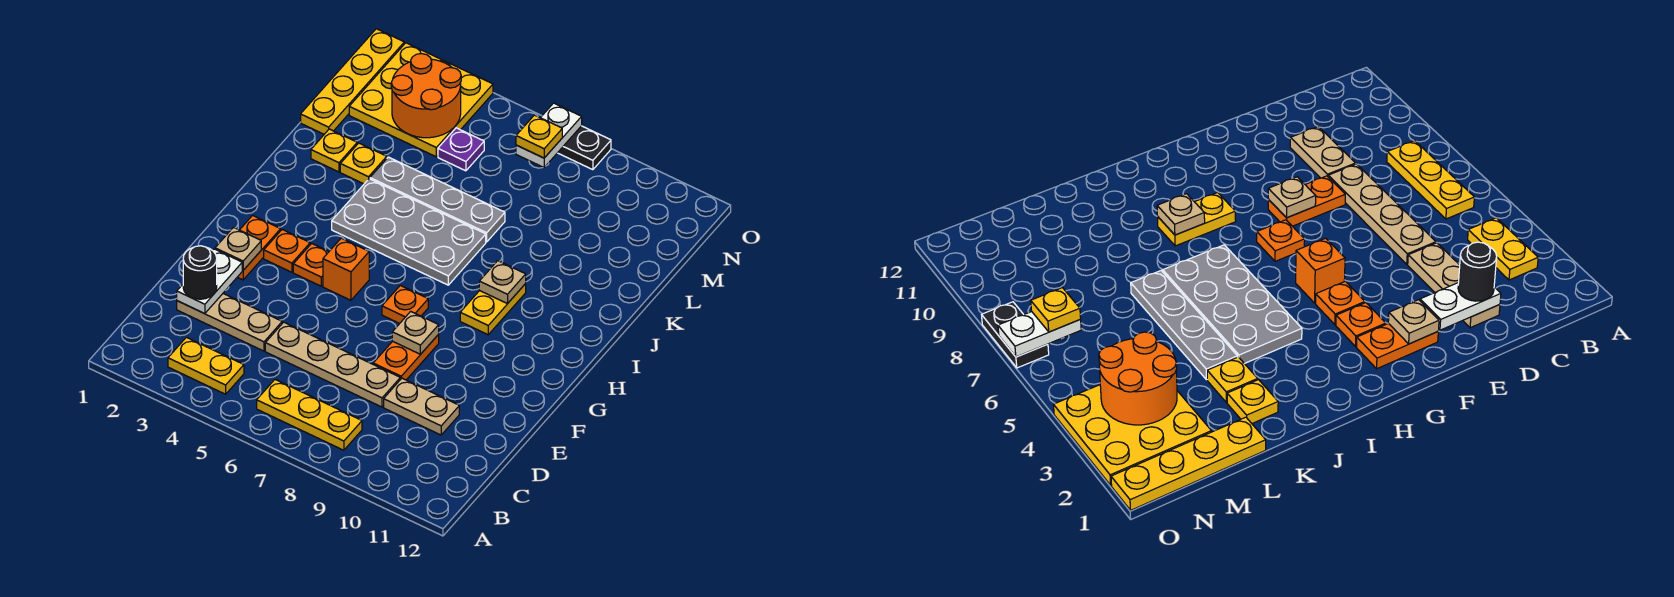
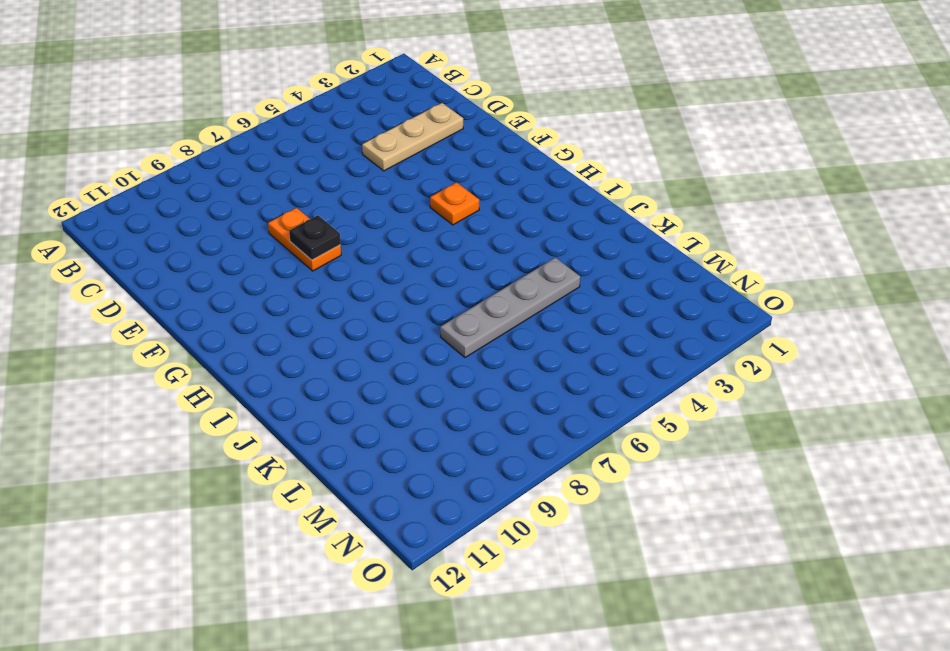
black 1x1 plate [289,215,341,260] -> tan 1x1 plate [392,311,439,354]
none -> yellow 1x2 plate [168,337,244,394]
none -> yellow 1x3 plate [257,380,362,450]
none -> tan 1x4 plate [265,322,400,407]

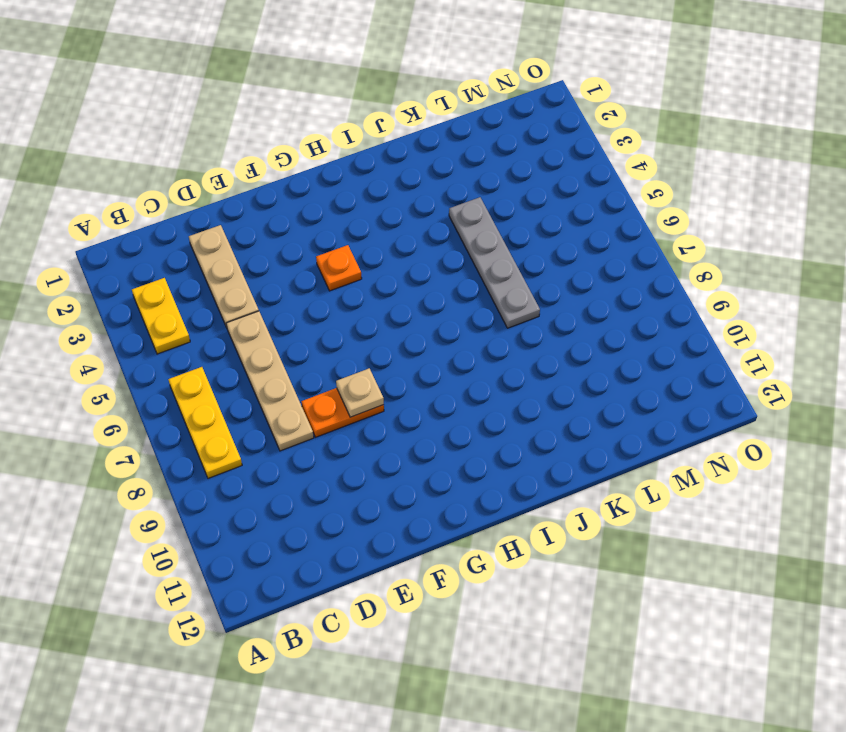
none -> tan 1x2 plate [384,378,459,435]
none -> orange 1x2 plate [238,215,281,280]
none -> orange 1x1 plate [264,230,310,272]

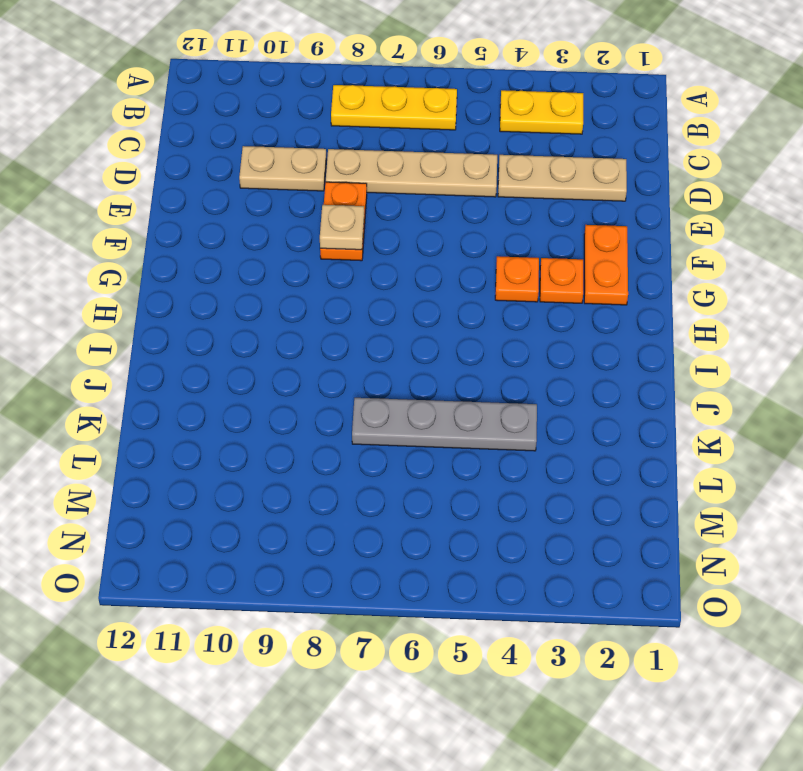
none -> orange 1x1 brick [323,238,369,300]
none -> orange 1x1 plate [382,285,428,324]
none -> yellow 1x2 plate [460,284,526,335]

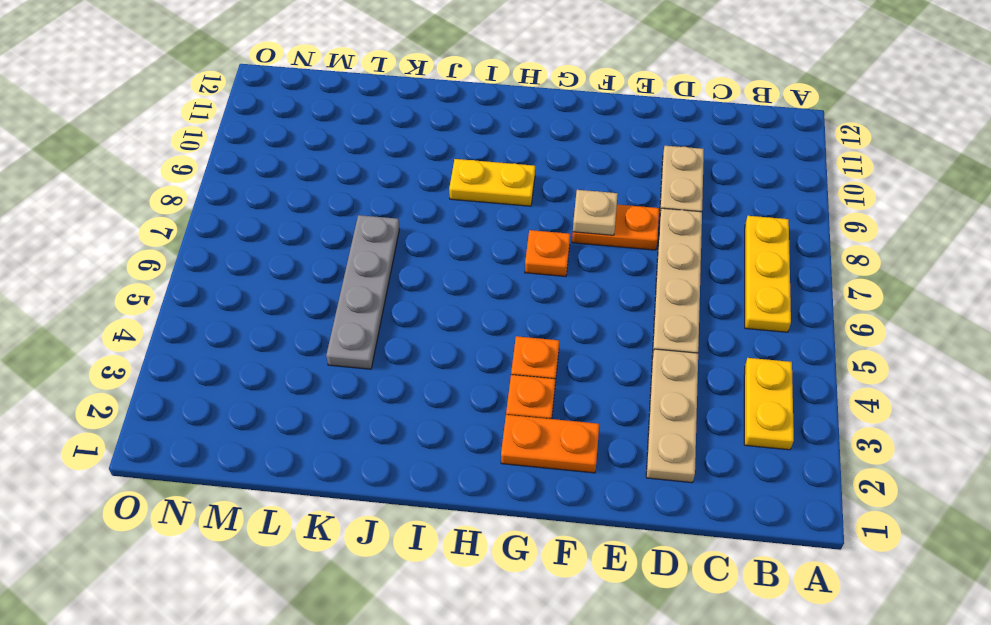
none -> orange 1x1 brick [323,238,369,300]
none -> grey 2x4 plate [332,179,486,285]
none -> yellow 1x1 plate [311,129,357,172]

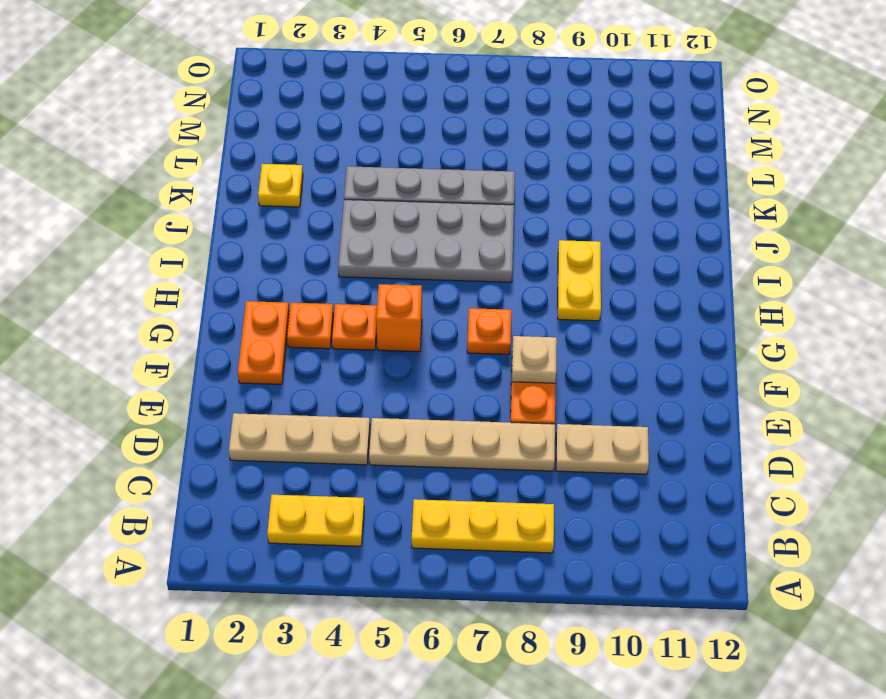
none -> yellow 1x1 plate [340,143,387,184]
none -> yellow 1x4 plate [301,29,404,134]
none -> yellow 3x3 plate [349,43,493,157]

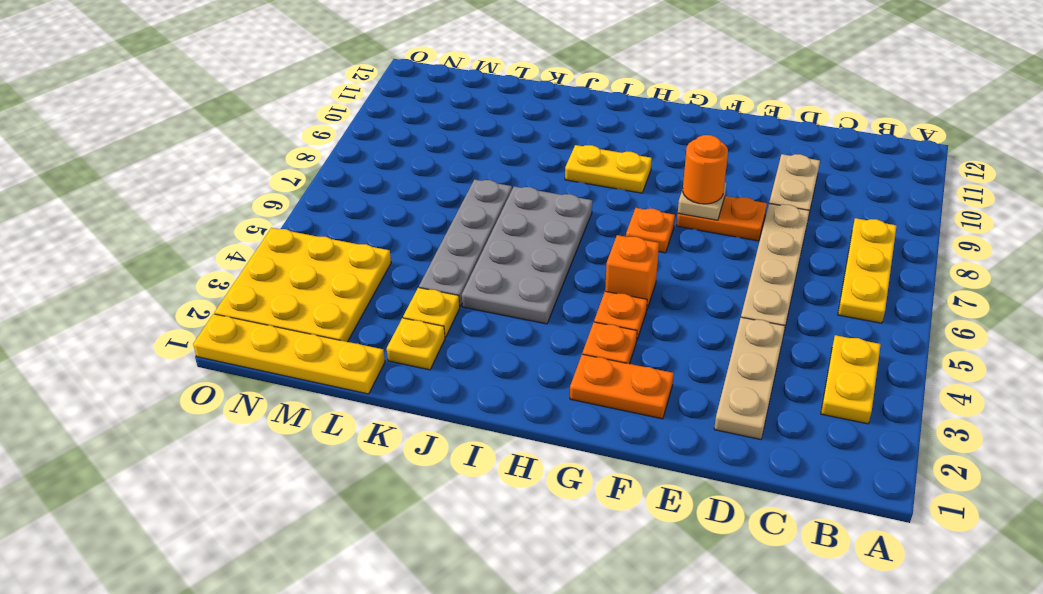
orange 1x1 round brick [683,135,728,204] -> none
none -> purple 1x1 plate [438,128,484,171]
none -> black 1x2 plate [558,126,611,170]
none -> white 1x2 plate [177,249,242,314]

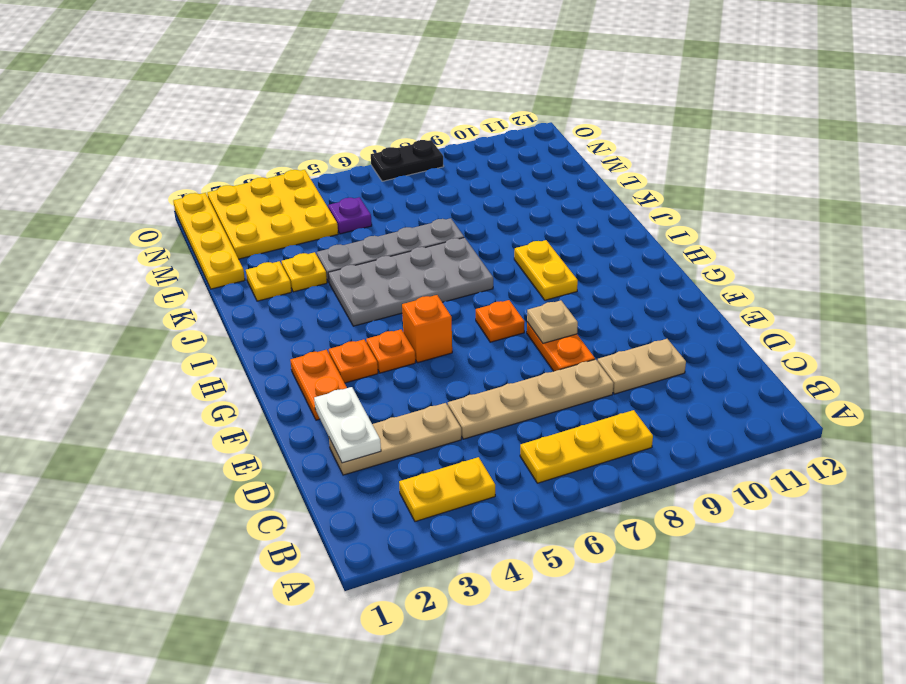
none -> tan 1x1 plate [215,227,261,270]
none -> tan 1x1 plate [479,261,526,304]
none -> orange 2x2 round brick [391,54,461,138]

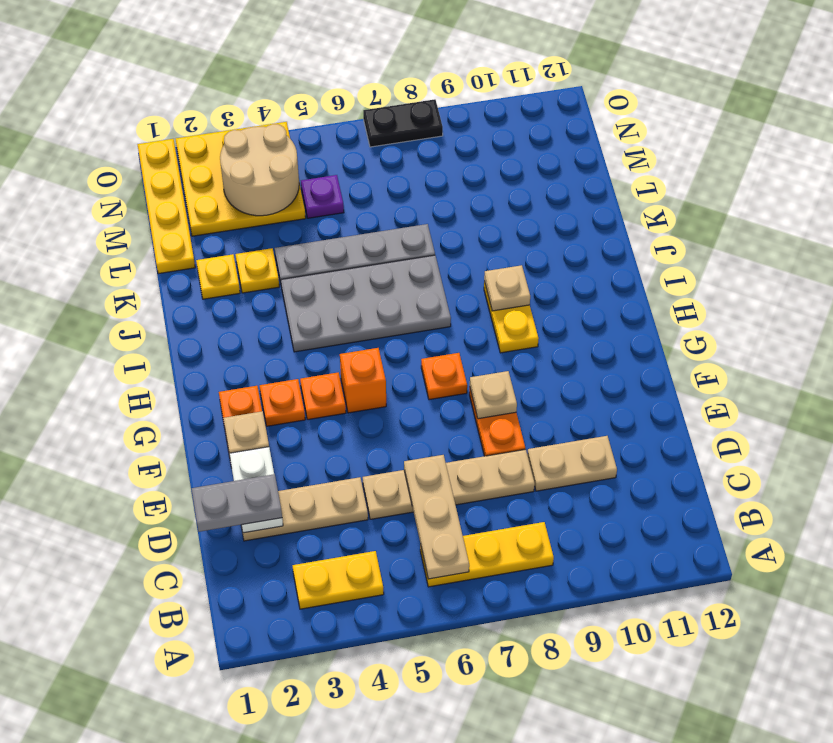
tan 1x3 plate [404,455,469,579] -> none
grey 1x2 plate [192,474,282,532] -> black 1x1 round brick [183,246,217,299]
tan 2x2 round brick [220,124,299,216] -> orange 2x2 round brick [391,54,461,138]
none -> white 1x2 plate [516,103,582,167]
none -> yellow 1x1 plate [516,115,562,158]

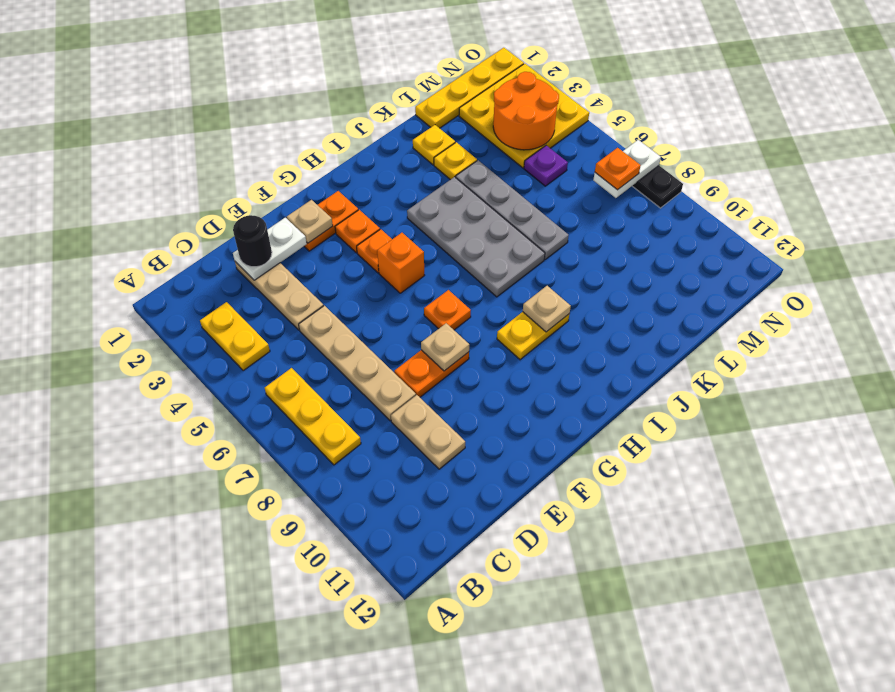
orange 1x1 plate [595,148,641,190] -> yellow 1x1 plate [516,115,562,158]

